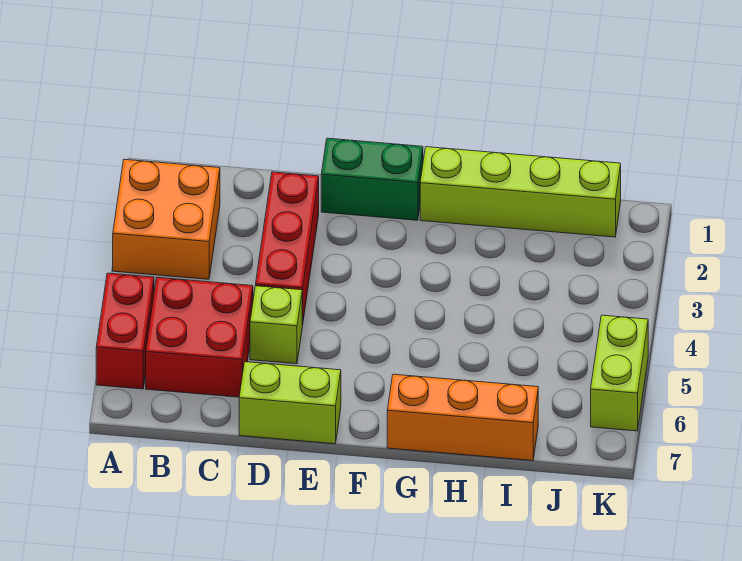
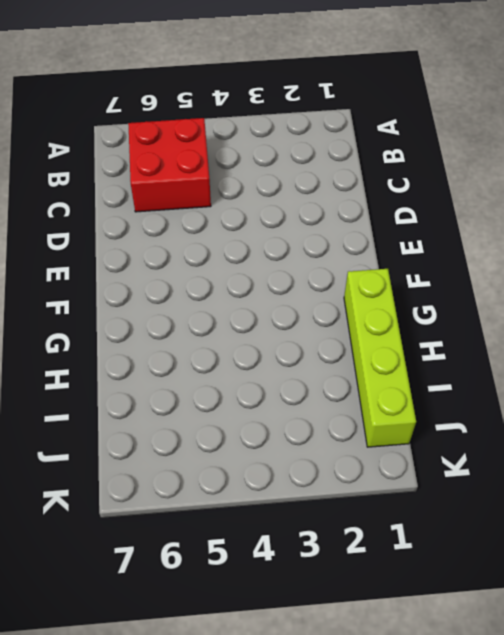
none -> orange 2x2 brick [113,159,220,279]
none -> red 1x2 brick [96,273,154,389]

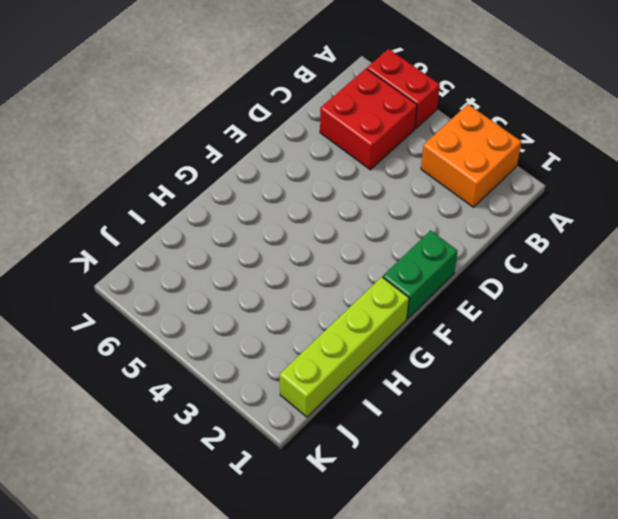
none -> red 1x3 brick [256,172,319,325]
none -> lime 1x1 brick [250,286,302,364]

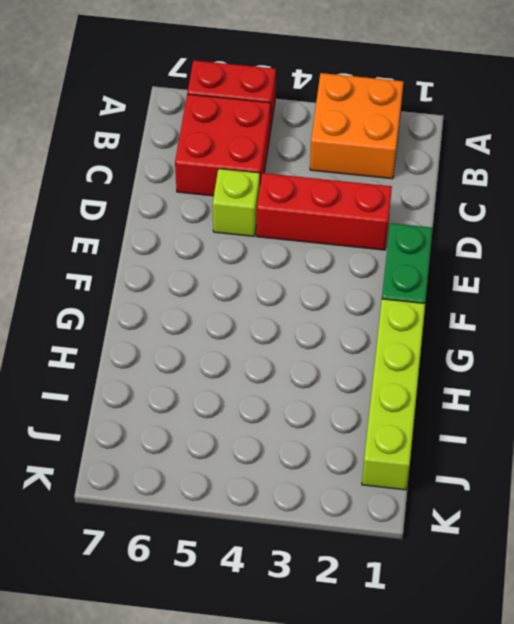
none -> lime 1x2 brick [239,362,341,444]
none -> orange 1x3 brick [387,374,538,461]

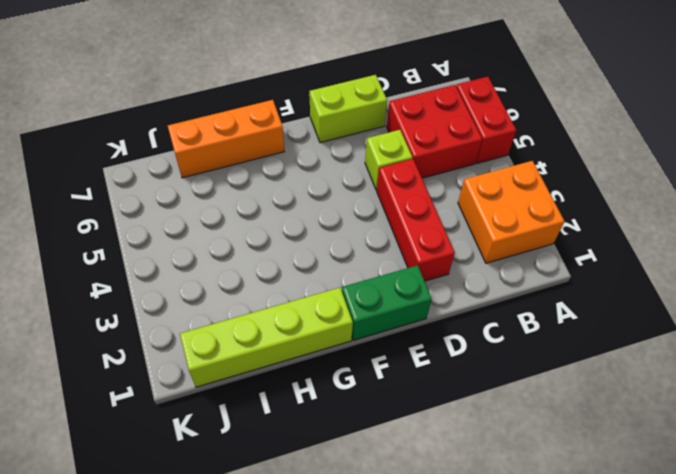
none -> lime 1x2 brick [591,315,648,431]

